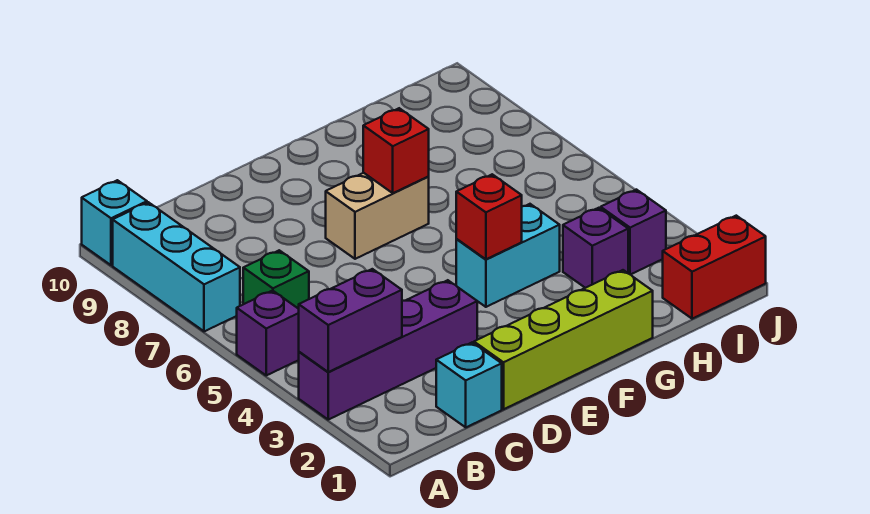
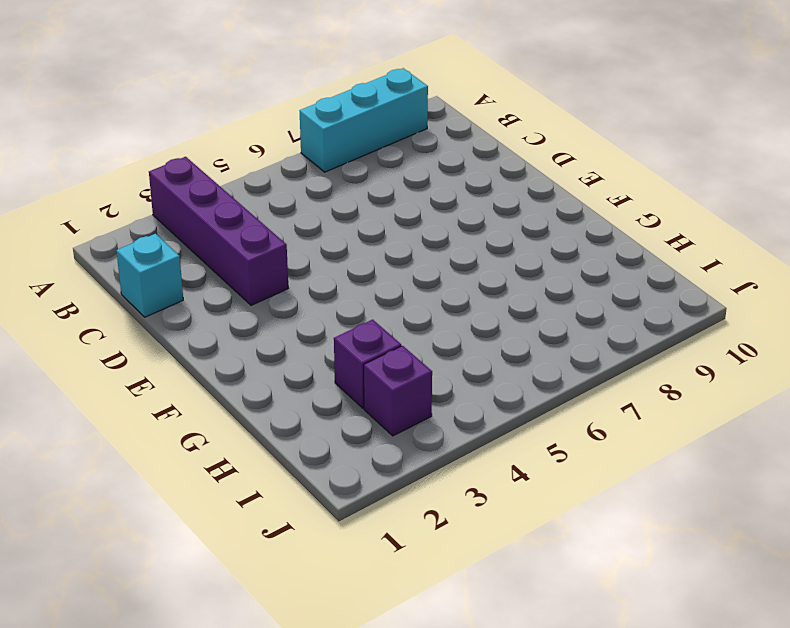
none -> purple 1x1 brick [237,291,299,375]
none -> cyan 1x1 brick [82,180,147,265]
none -> green 1x1 brick [243,250,309,309]

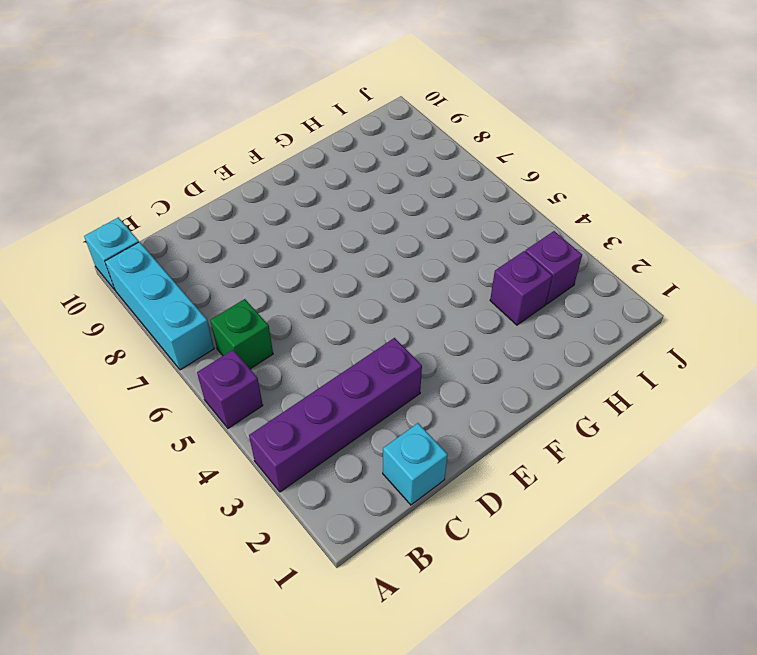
none -> lime 1x4 brick [474,270,653,409]
none -> tan 1x2 brick [326,173,429,259]
none -> cyan 1x2 brick [456,204,560,307]

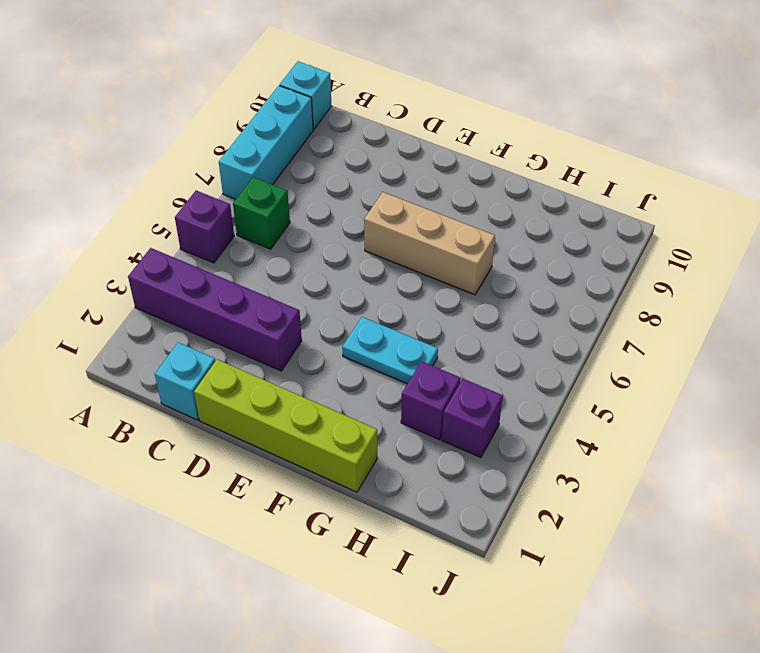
tan 1x3 brick [364,192,495,295] -> tan 1x2 brick [326,173,429,259]
cyan 1x2 plate [342,317,438,384] -> cyan 1x2 brick [456,204,560,307]
none -> red 1x2 brick [663,216,766,319]
none -> purple 1x2 brick [299,269,402,372]
none -> red 1x1 brick [456,174,522,259]

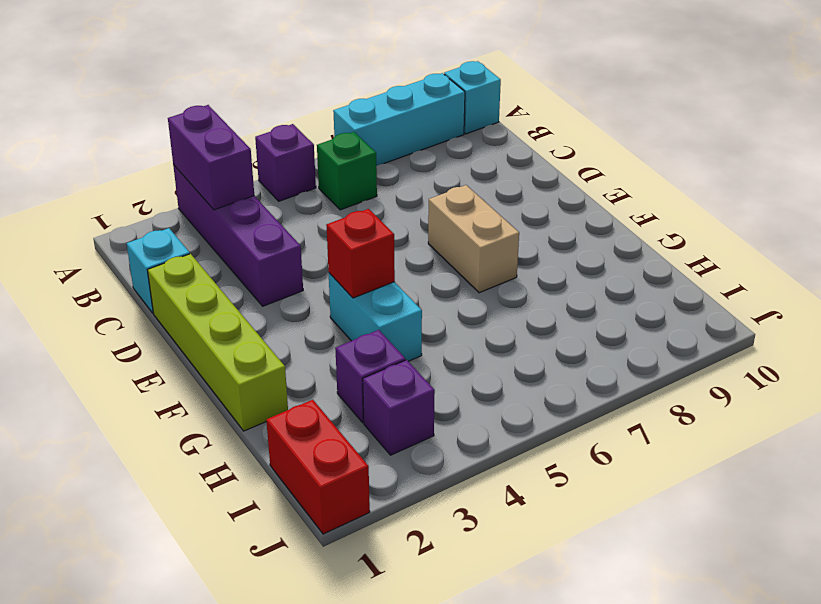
none -> red 1x1 brick [363,108,429,193]

